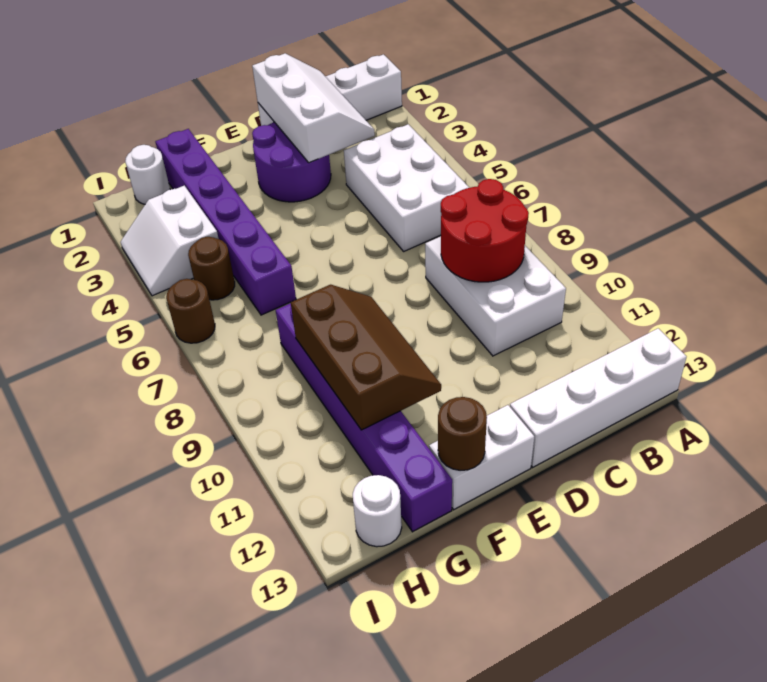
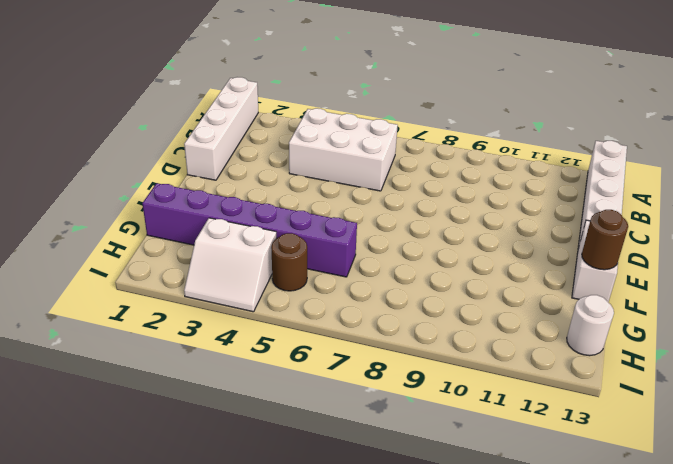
none -> white 2x3 brick [425,236,566,356]
none -> purple 2x2 round brick [252,122,331,202]
none -> purple 1x6 brick [276,303,452,532]

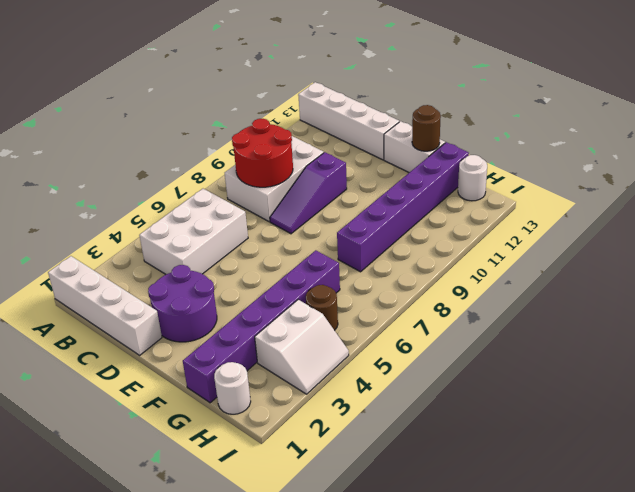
purple 1x3 slope [270,152,347,234] -> none
none -> brown 1x1 round brick [166,279,215,343]
none -> white 2x3 slope [252,53,375,163]
none -> brown 2x3 slope [291,285,441,430]

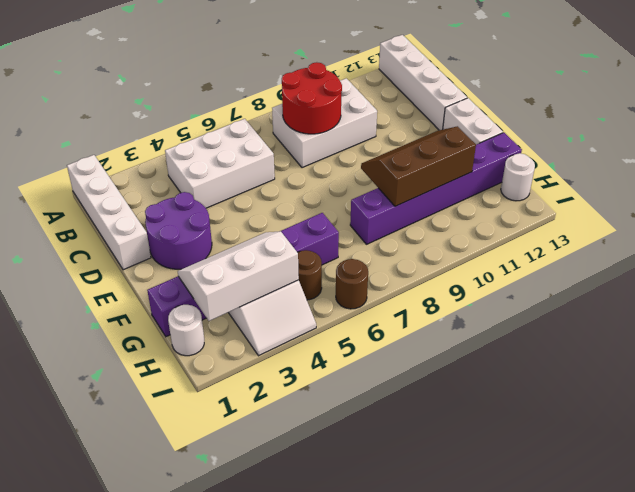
white 2x3 slope [178,231,299,321] -> white 2x3 slope moved to [252,53,375,163]
none -> brown 1x1 round brick [438,397,487,470]

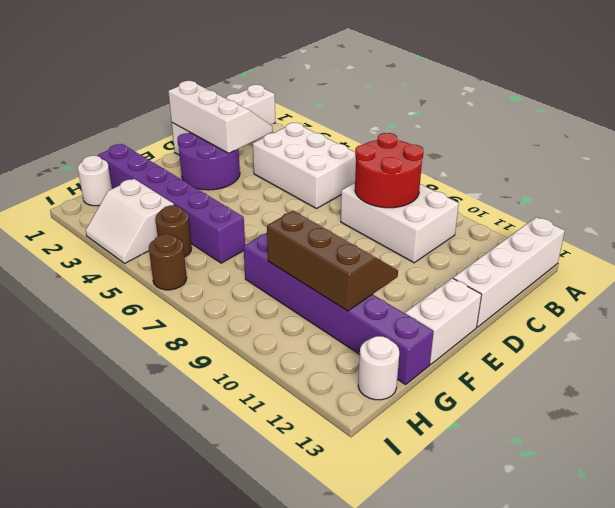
none -> brown 1x1 round brick [438,397,487,470]

